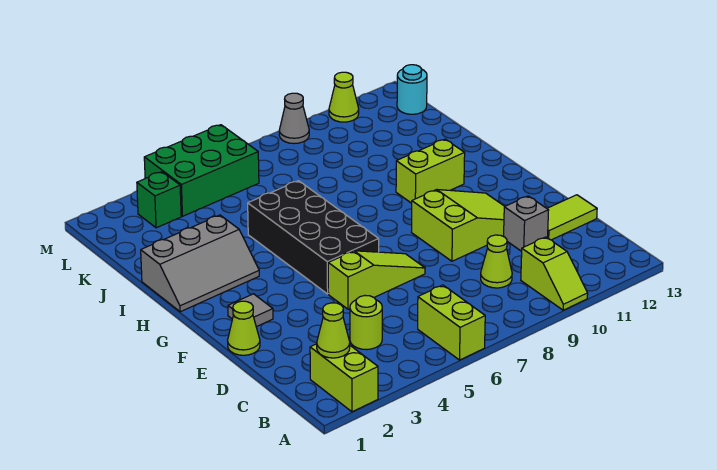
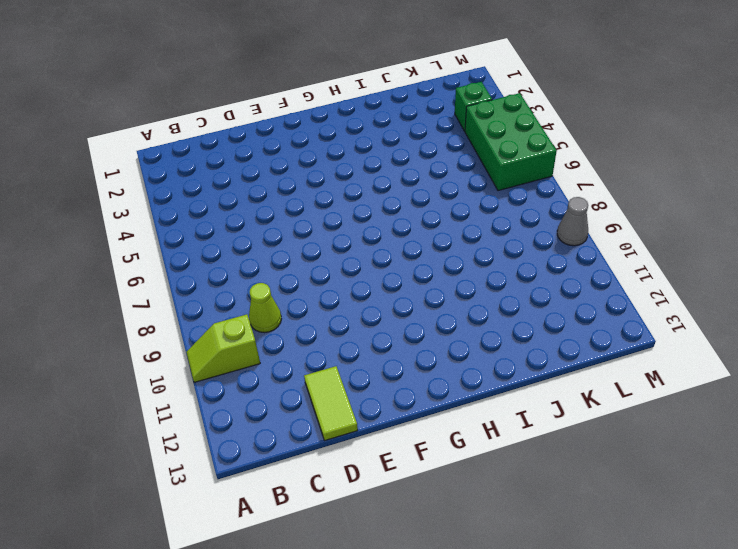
none -> lime 1x2 brick [310,344,378,412]
none -> lime 1x2 brick [418,285,485,360]
none -> lime 1x1 round brick [350,296,382,350]

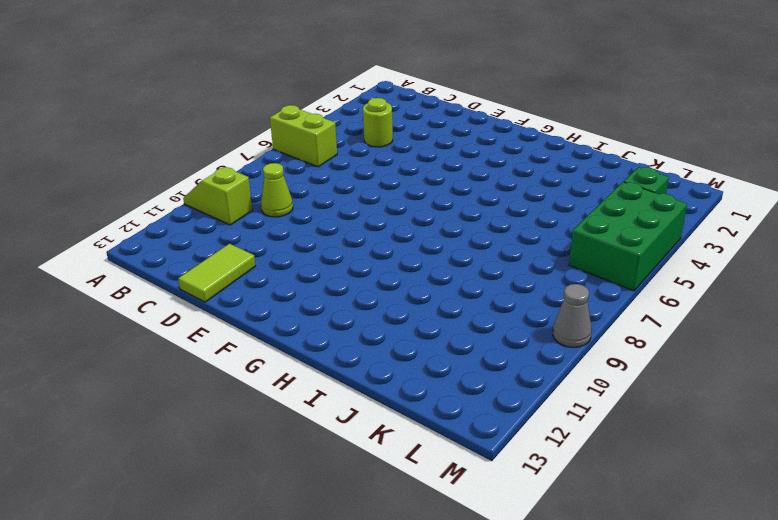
none -> lime 1x2 brick [310,344,378,412]
none -> grey 1x1 brick [504,196,549,251]
none -> lime 1x1 cone [228,301,260,355]

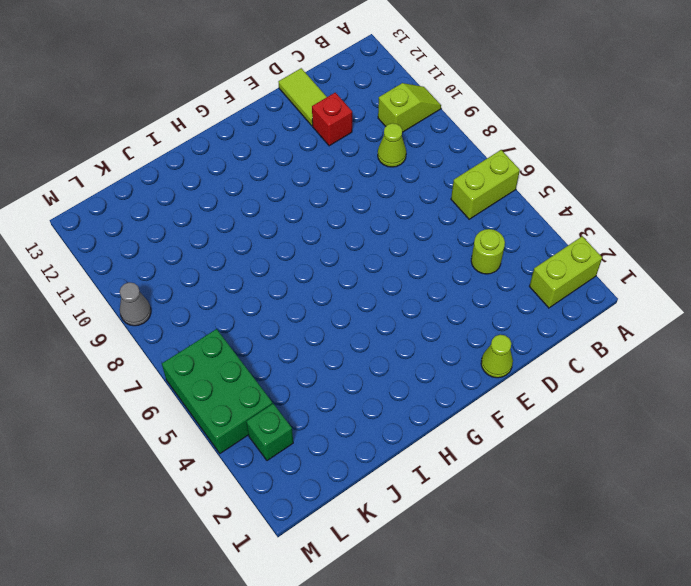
red 1x1 brick [312,93,352,146] -> grey 1x1 brick [504,196,549,251]
none -> lime 1x3 slope [328,251,425,309]
none -> lime 2x3 slope [411,190,505,261]
none -> grey 1x1 tile [228,294,273,327]

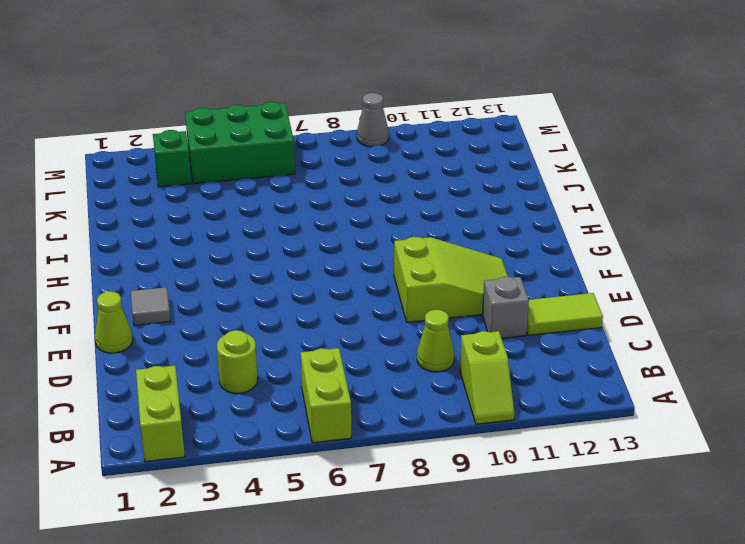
none -> lime 1x3 slope [328,251,425,309]
none -> black 2x4 brick [248,181,379,294]
none -> grey 2x3 slope [141,215,259,312]

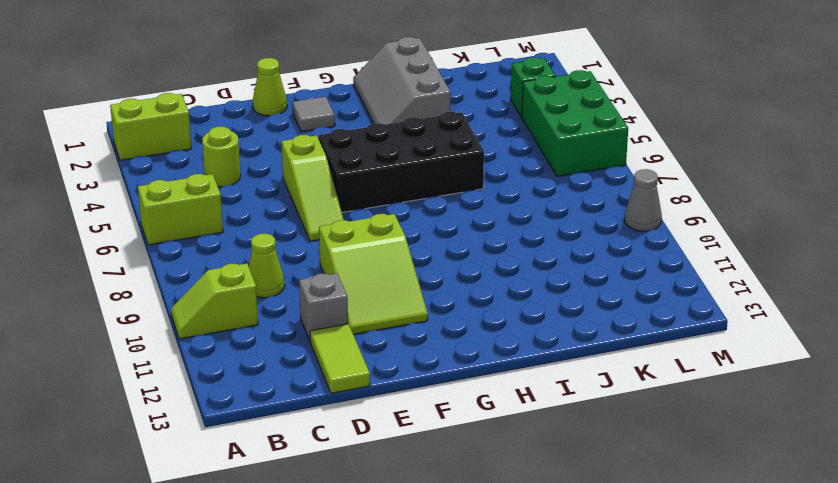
none -> lime 1x2 brick [396,139,465,203]
none -> cyan 1x1 round brick [397,65,427,114]
none -> lime 1x1 cone [329,72,359,122]

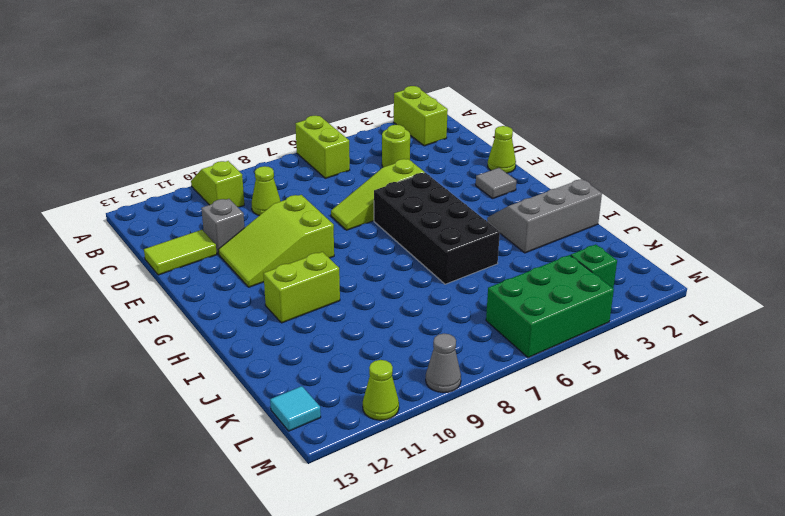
cyan 1x1 tile [270,386,321,431] -> cyan 1x1 round brick [397,65,427,114]
none -> lime 1x1 cone [317,303,350,358]

